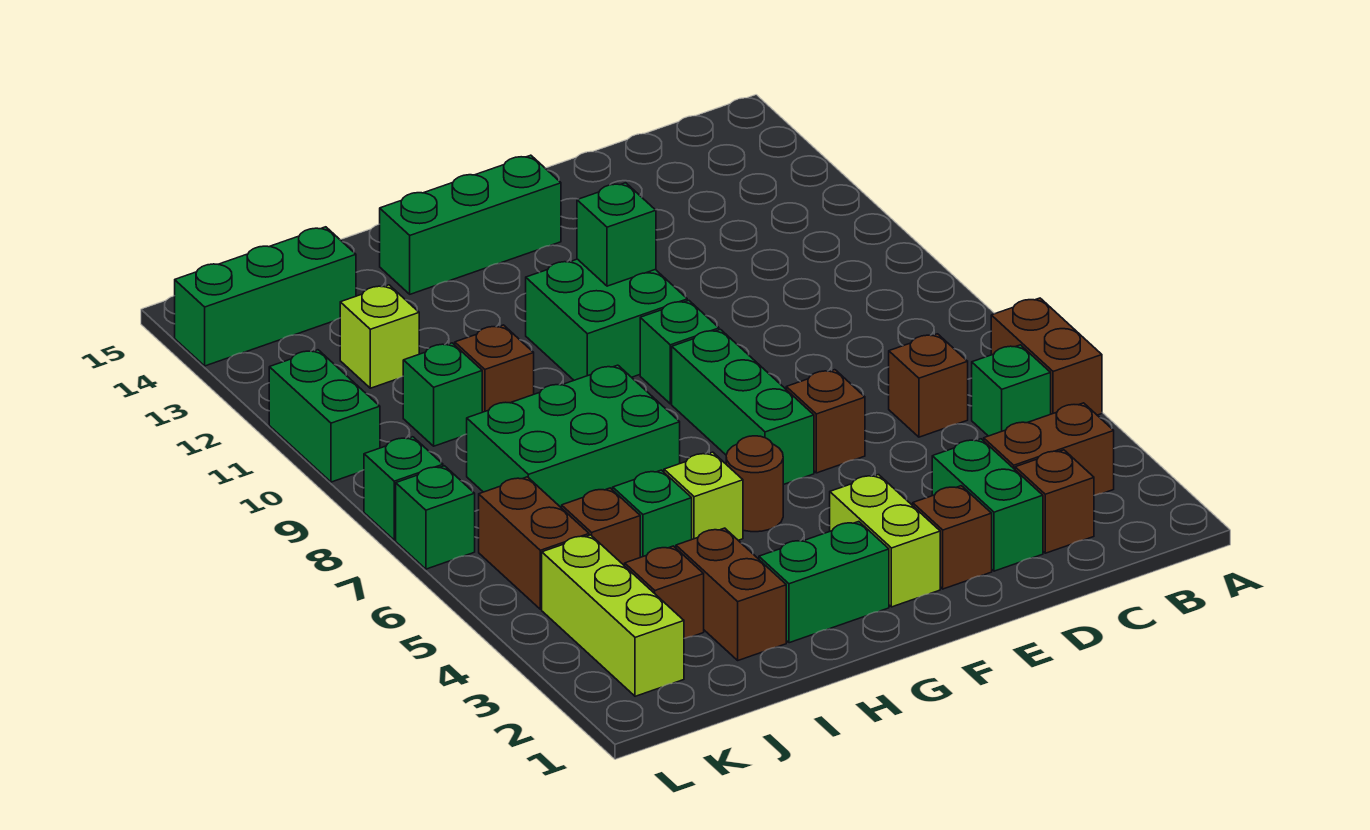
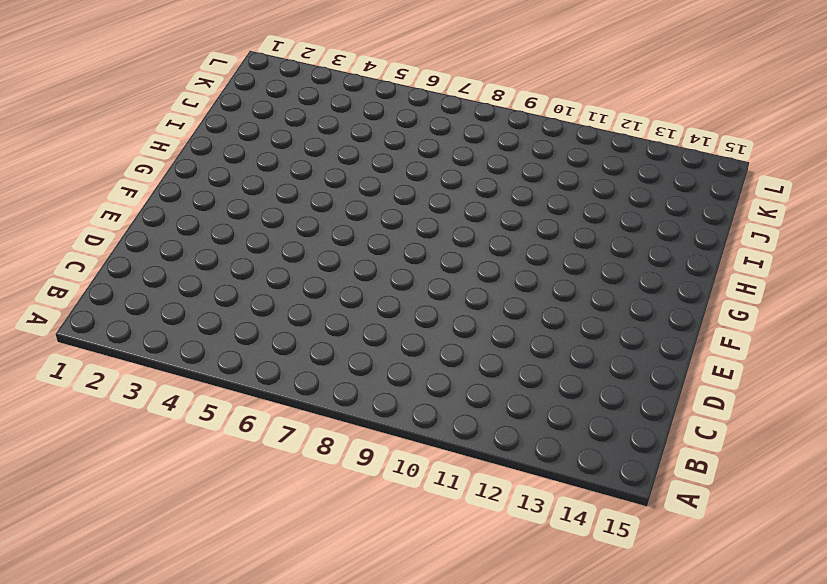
none -> brown 1x2 brick [991,298,1102,415]
none -> brown 1x2 brick [984,403,1114,495]
none -> green 1x1 brick [972,345,1051,436]
none -> brown 1x1 brick [1015,450,1094,553]

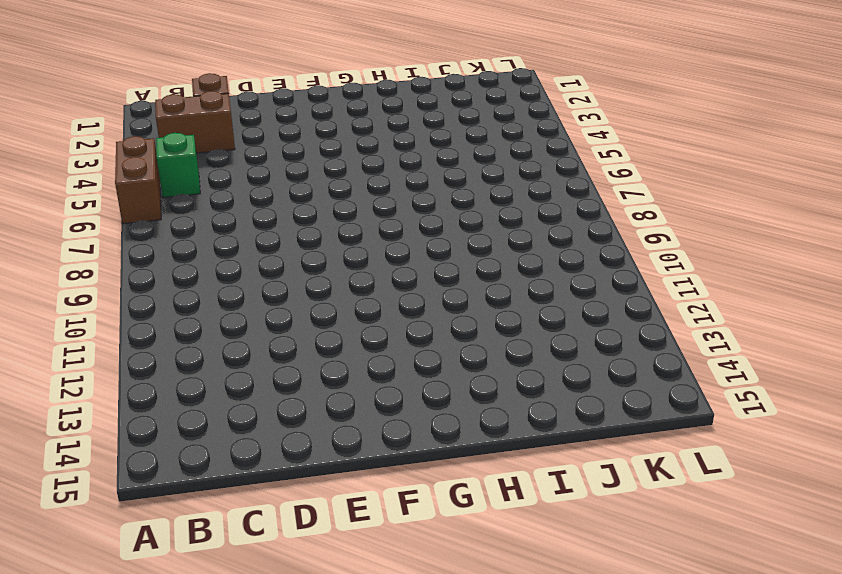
none -> brown 1x1 brick [889,334,968,437]
none -> green 1x2 brick [932,439,1043,571]
none -> brown 1x1 brick [913,486,992,589]
none -> brown 1x1 brick [786,370,865,473]

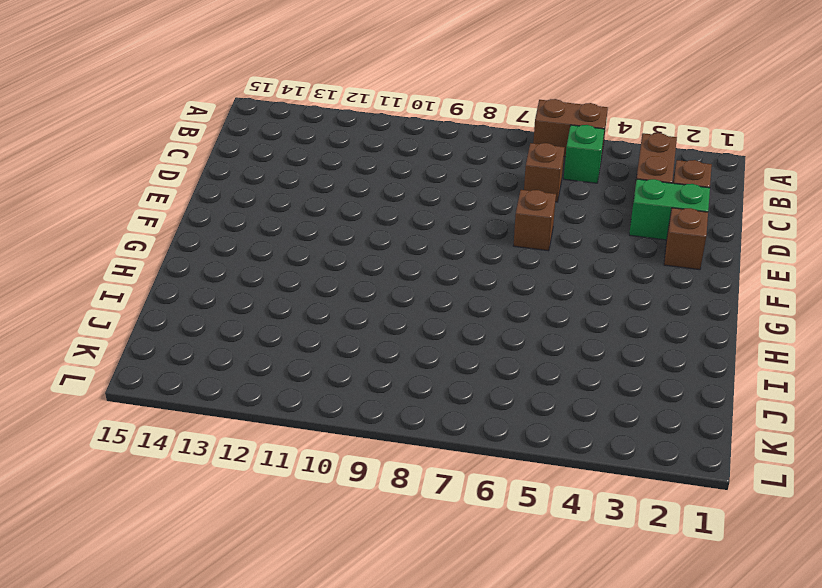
none -> lime 1x2 brick [830,475,940,607]
none -> green 1x3 brick [672,329,814,485]
none -> green 1x1 brick [640,300,719,404]
none -> green 2x2 brick [526,259,687,380]

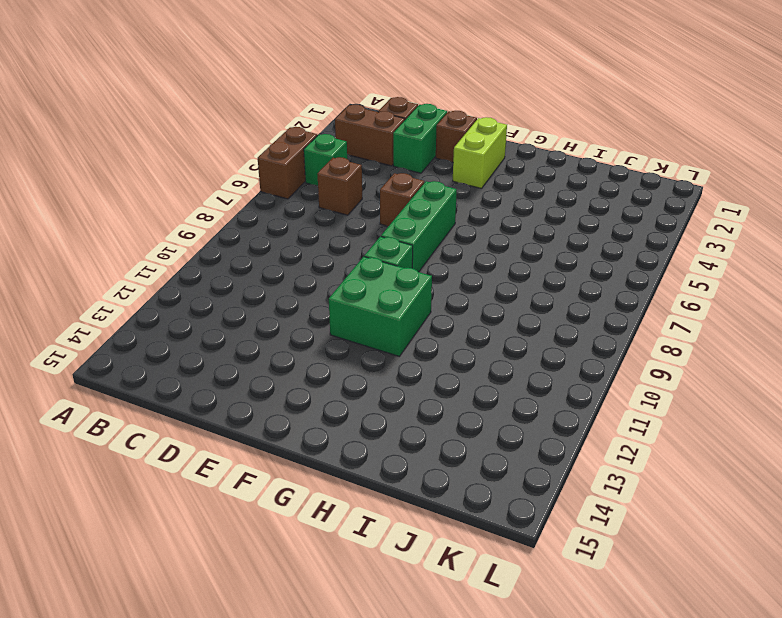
none -> green 1x3 brick [380,155,561,294]
none -> green 1x2 brick [759,522,889,643]
none -> brown 1x1 round brick [726,436,783,532]
none -> lime 1x1 brick [664,452,743,540]

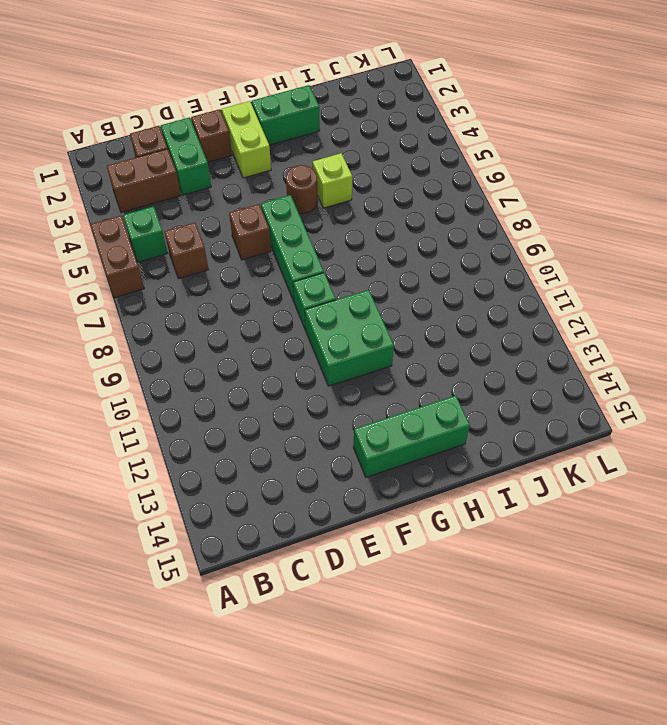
none -> green 2x3 brick [467,365,680,508]
none -> brown 1x2 brick [676,528,786,660]
none -> green 1x1 brick [613,470,692,557]
none -> brown 1x1 brick [455,325,534,412]

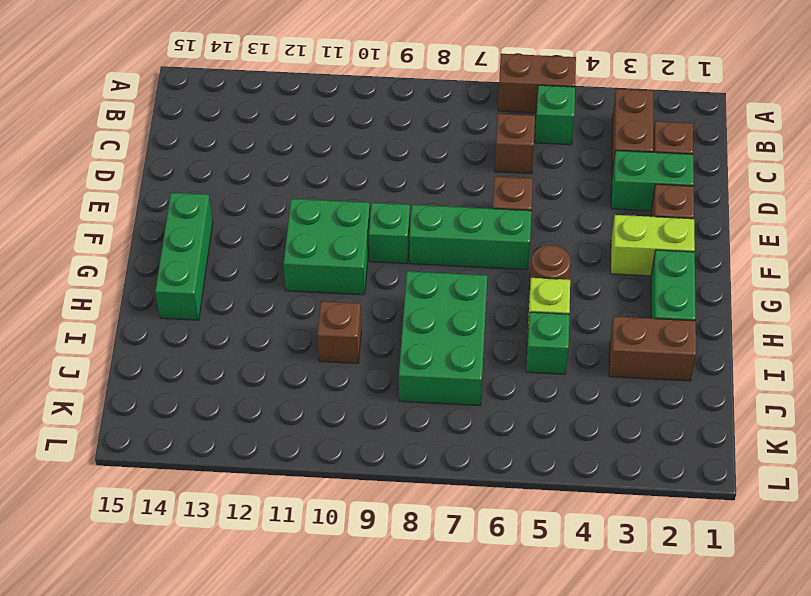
none -> brown 1x1 brick [625,546,704,638]
none -> brown 1x1 brick [562,488,640,566]
none -> green 1x1 brick [403,343,482,446]
none -> lime 1x1 brick [340,285,419,388]

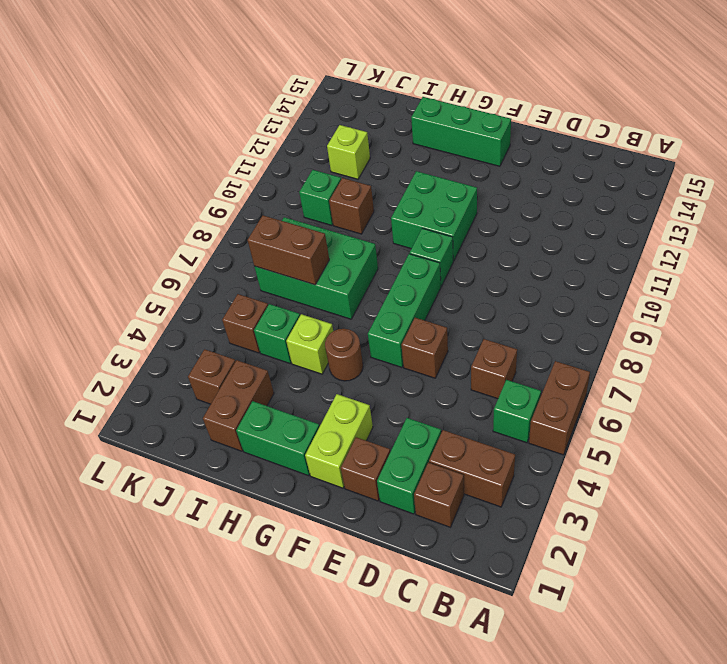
brown 1x2 brick [248,215,329,285] -> brown 1x2 brick turned to [479,477,589,609]
none -> green 1x3 brick [175,227,356,366]
none -> lime 1x3 brick [542,535,684,696]
none -> green 1x1 brick [396,466,475,569]
none -> green 1x1 brick [364,437,443,540]

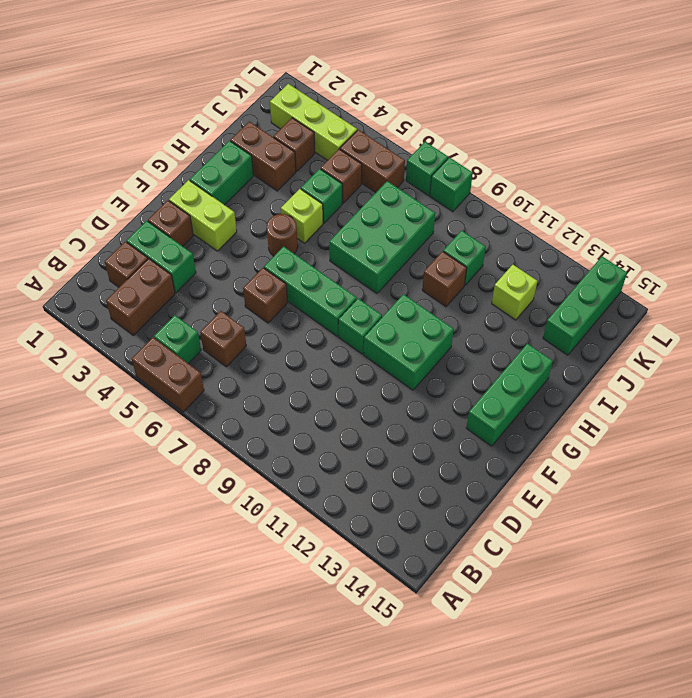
none -> green 1x2 brick [269,350,380,482]
none -> green 1x1 brick [577,183,656,286]

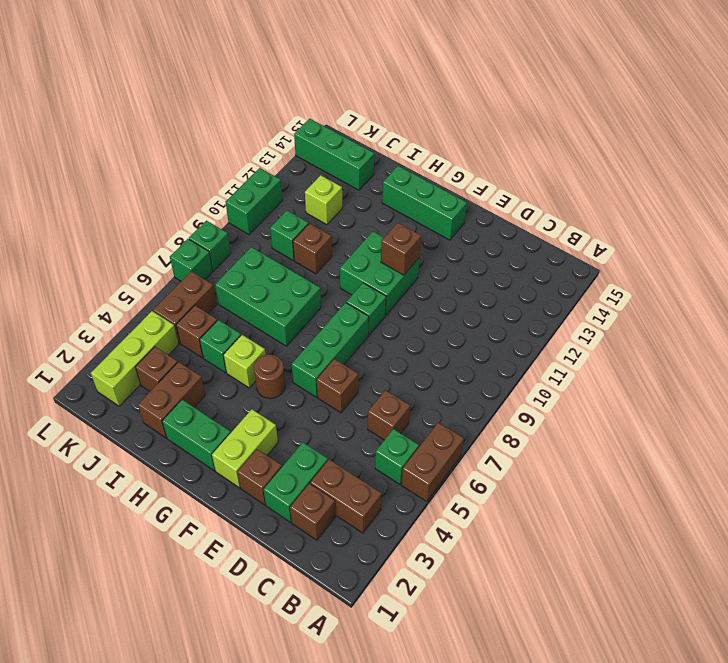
brown 1x1 brick [381,223,421,275] -> green 1x1 brick [577,183,656,286]

